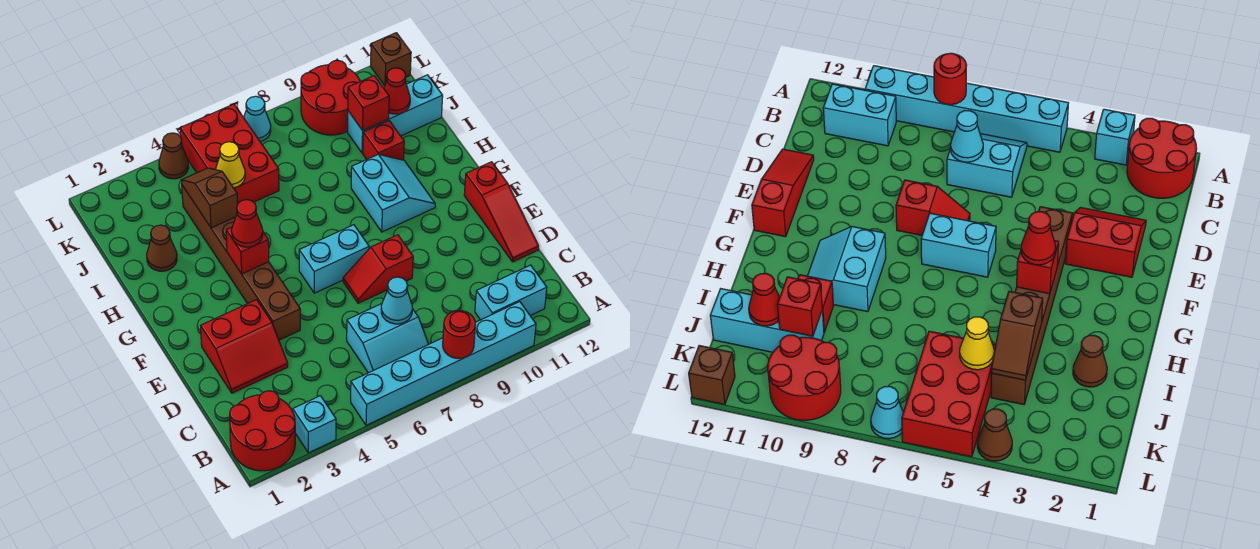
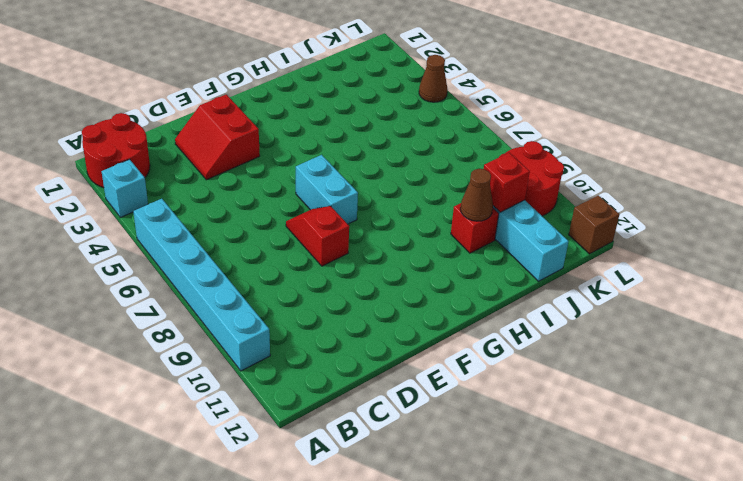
brown 1x1 cone [460,169,493,221] -> brown 1x1 cone moved to [147,225,177,271]
none -> cyan 2x2 slope [347,304,429,373]
none -> cyan 1x2 brick [475,265,547,320]
none -> red 1x3 slope [464,162,539,262]

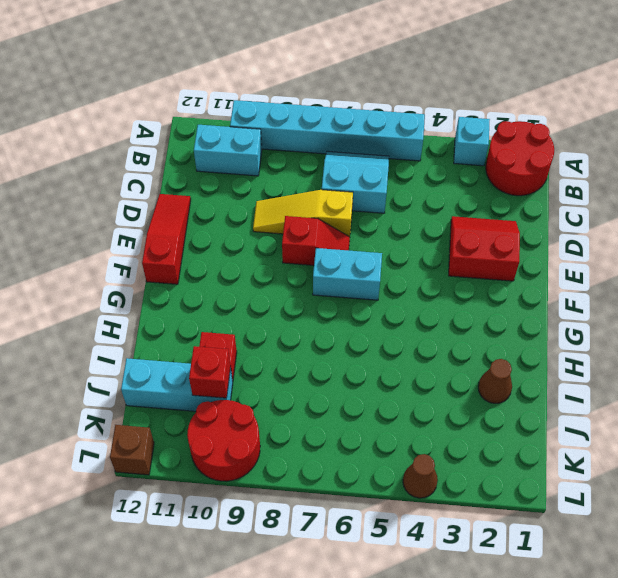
yellow 1x3 slope [253,190,353,237] -> none
none -> brown 1x6 brick [182,185,300,340]
none -> cyan 2x2 slope [351,154,435,232]
none -> red 2x3 brick [180,104,279,203]

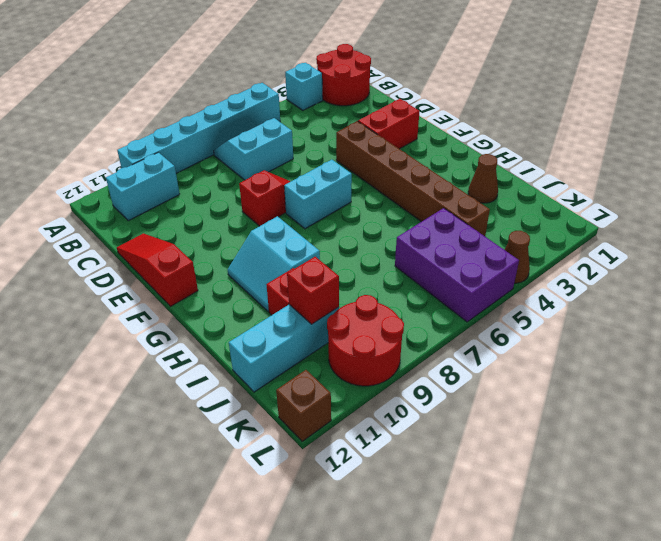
purple 2x3 brick [395,208,519,322] -> red 2x3 brick [180,104,279,203]
none -> cyan 1x1 cone [244,96,271,141]
none -> red 1x1 round brick [443,311,475,358]
none -> cyan 1x1 cone [381,277,412,324]

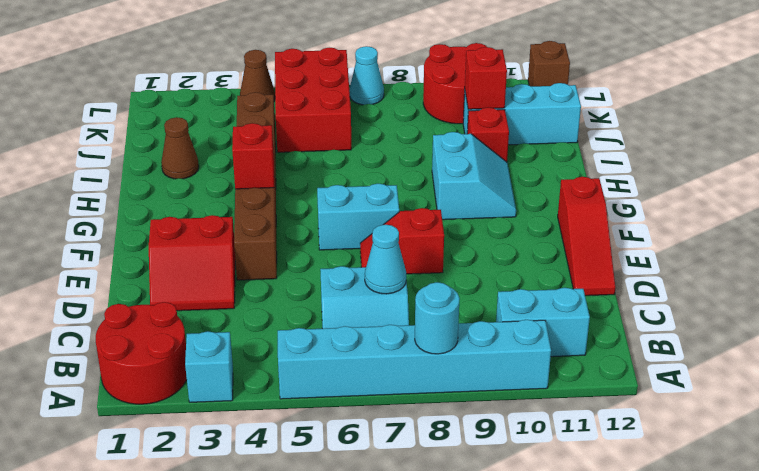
cyan 1x1 round brick [415,282,460,354] -> red 1x1 round brick [443,311,475,358]
none -> brown 1x2 slope [181,168,238,228]
none -> yellow 1x1 cone [216,142,245,188]
none -> red 1x1 cone [384,68,410,114]

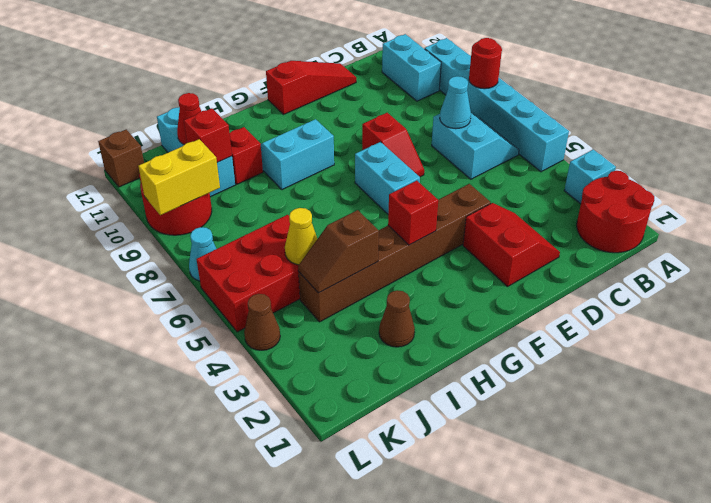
yellow 1x2 brick [138,139,220,215] -> none
none -> red 1x1 cone [232,200,263,247]

